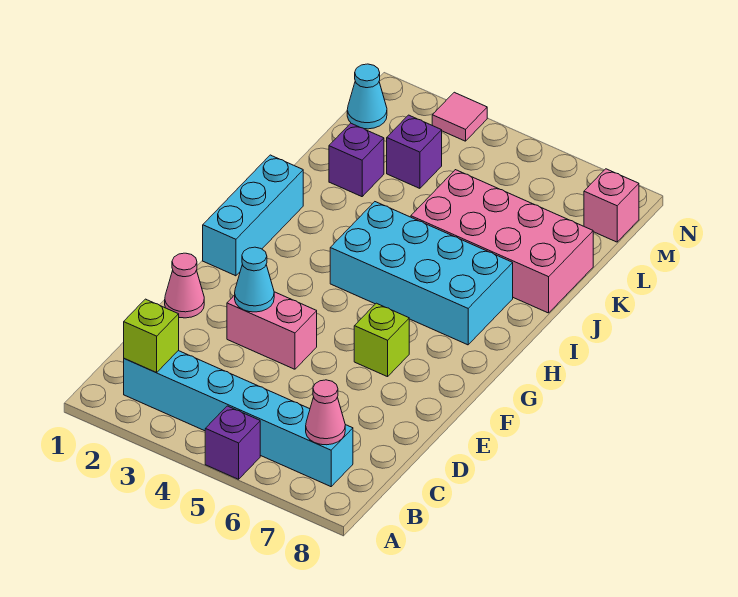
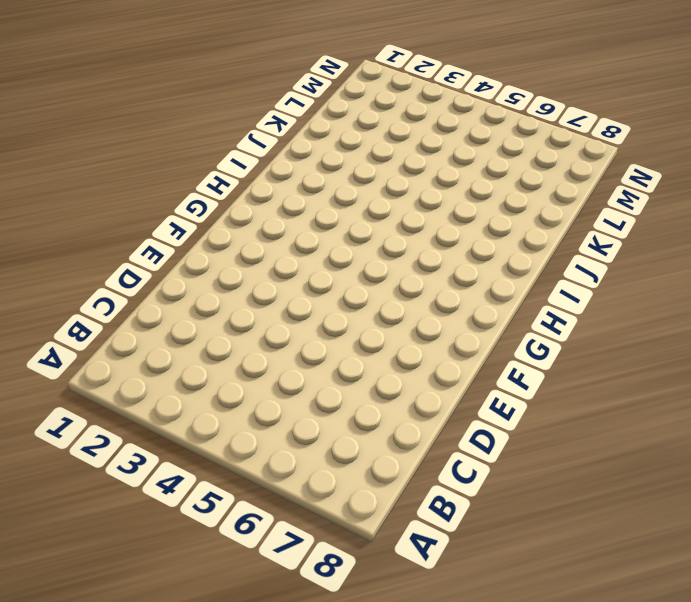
none -> purple 1x1 brick [205,406,260,479]
none -> cyan 1x6 brick [124,351,353,487]
none -> pink 1x1 cone [165,253,204,318]

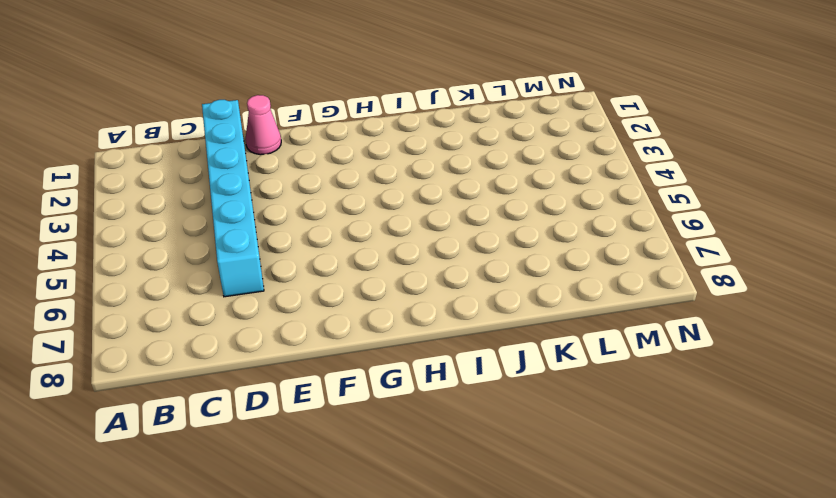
cyan 1x6 brick [202,100,264,297] -> cyan 1x6 brick moved to [124,351,353,487]
none -> purple 1x1 brick [205,406,260,479]
none -> pink 1x2 brick [227,292,317,369]
none -> lime 1x1 brick [354,303,409,377]

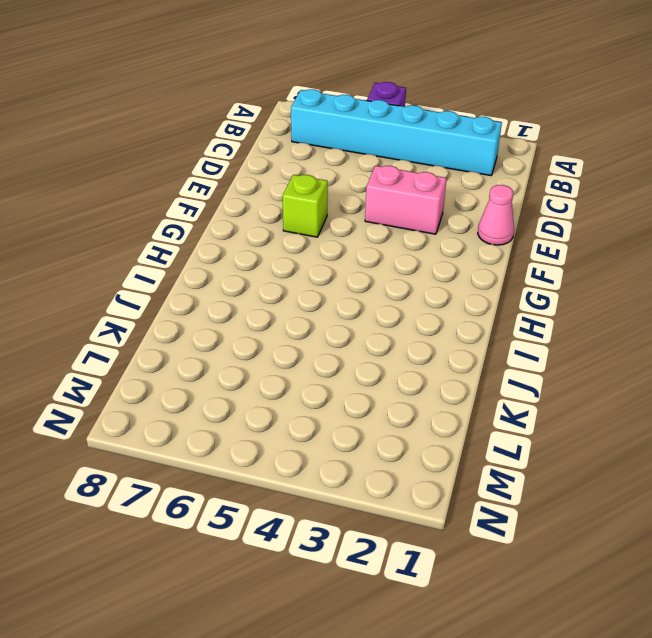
none -> cyan 1x3 brick [203,155,303,276]
none -> cyan 2x4 brick [330,202,513,345]
none -> pink 2x4 brick [411,170,593,313]

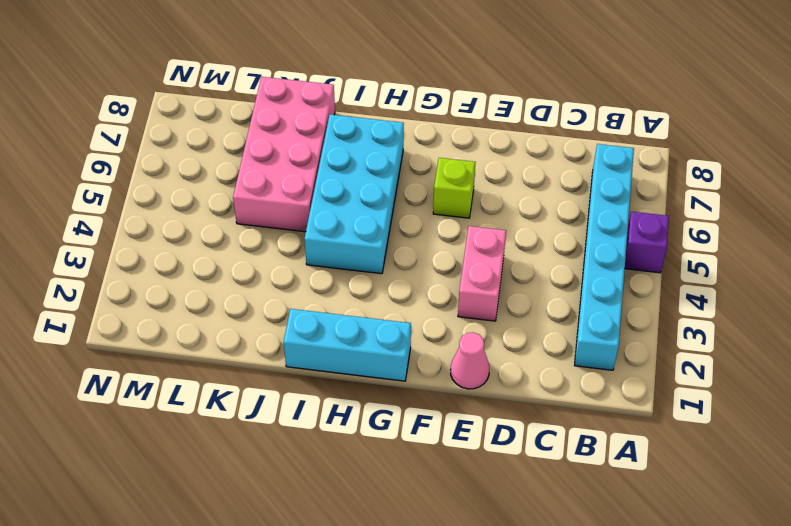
none -> purple 1x1 brick [329,123,384,197]
none -> purple 1x1 brick [387,115,442,188]
none -> cyan 1x1 cone [347,64,387,129]

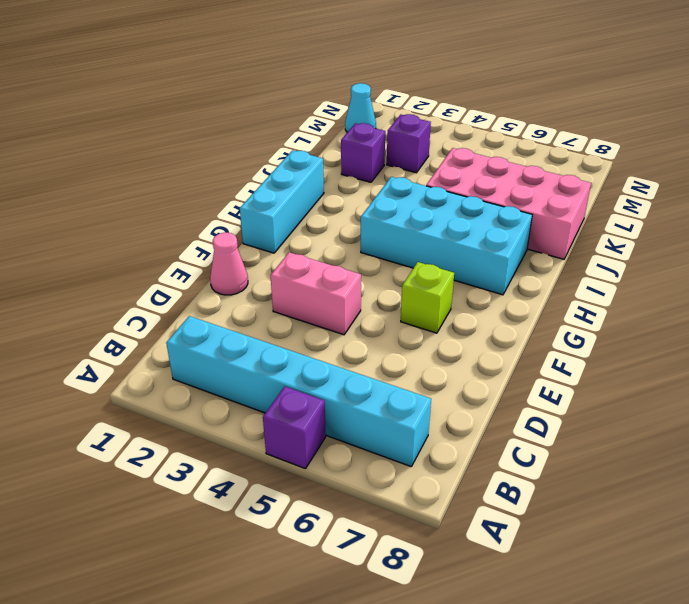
none -> pink 1x1 brick [584,169,639,242]
none -> pink 1x1 tile [432,92,487,141]
none -> lime 1x1 brick [124,299,179,373]

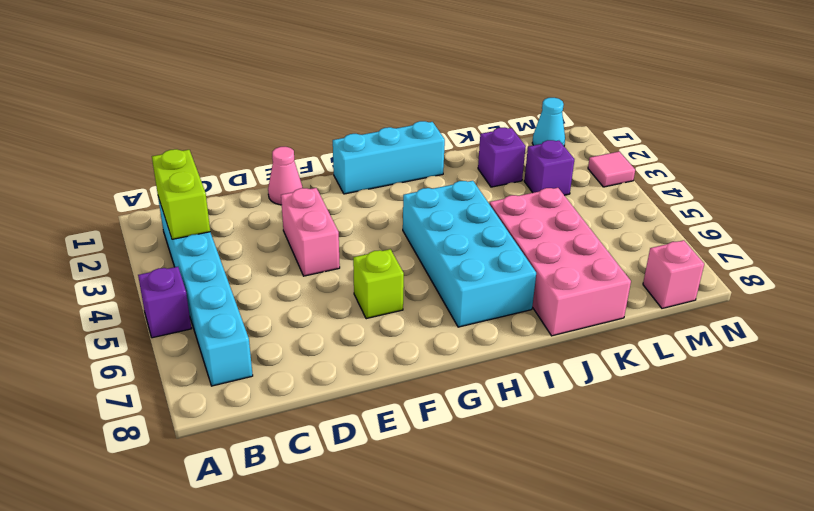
lime 1x2 brick [152,149,210,239] -> lime 1x1 brick [124,299,179,373]
none -> pink 1x1 cone [306,380,345,445]
none -> cyan 1x1 cone [235,247,274,312]

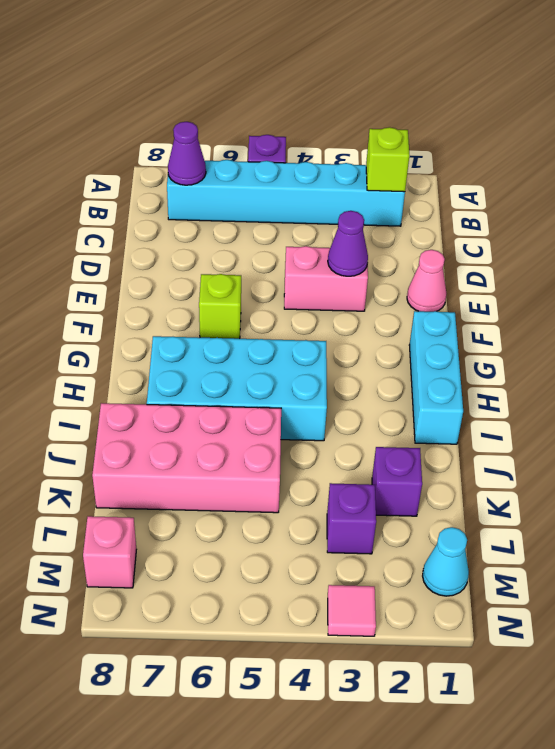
purple 1x1 cone [168,122,206,185] -> pink 1x1 cone [306,380,345,445]
purple 1x1 cone [328,211,368,276] -> cyan 1x1 cone [235,247,274,312]

